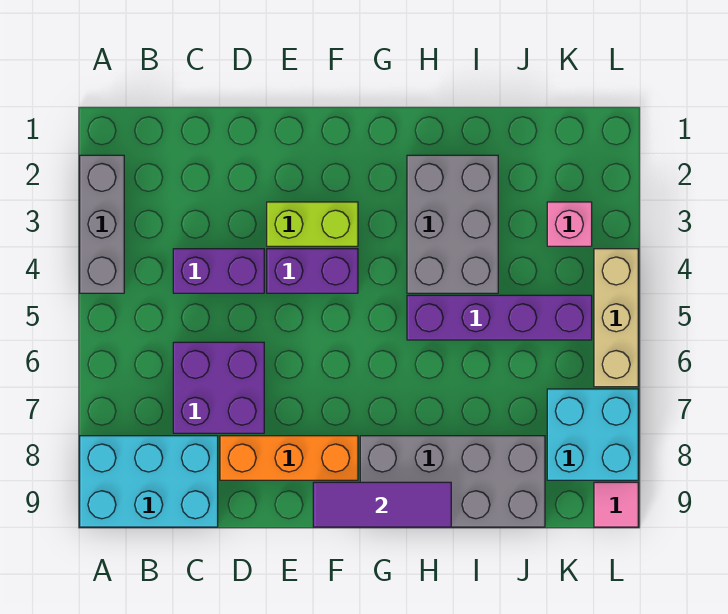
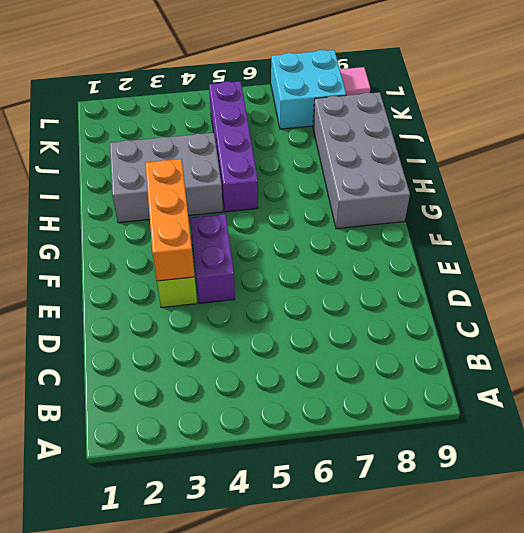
orange 1x3 brick [145,159,195,281] -> orange 1x3 brick moved to [220,436,358,480]
none -> grey 1x3 brick [80,155,124,293]
none -> cyan 2x3 brick [80,436,218,527]
none -> purple 1x2 brick [173,249,264,293]

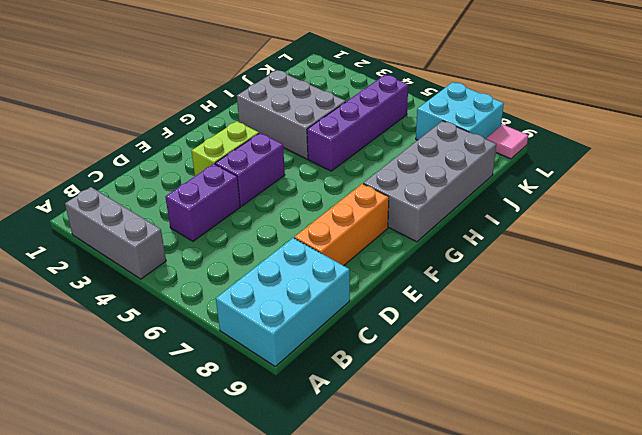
none -> purple 2x2 brick [173,342,264,433]
none -> pink 1x1 brick [547,202,592,246]
none -> tan 1x3 brick [594,249,638,387]

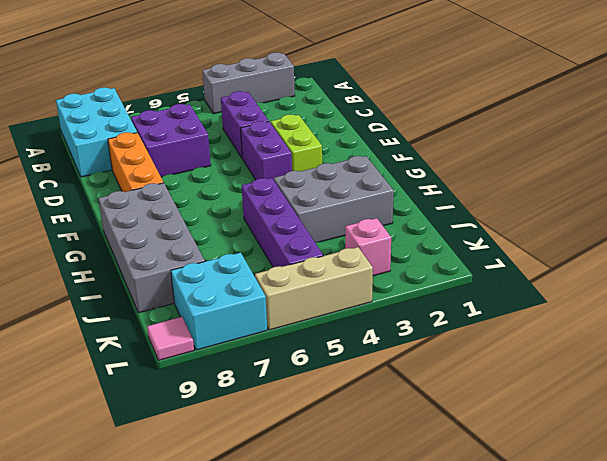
none -> purple 1x3 tile [313,482,451,527]

